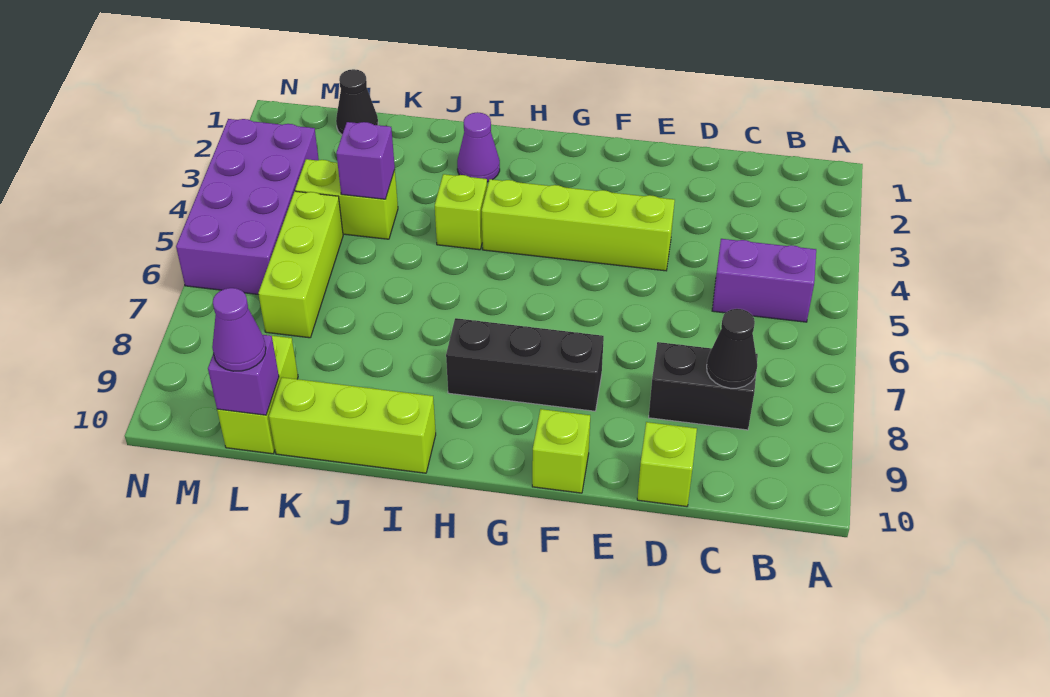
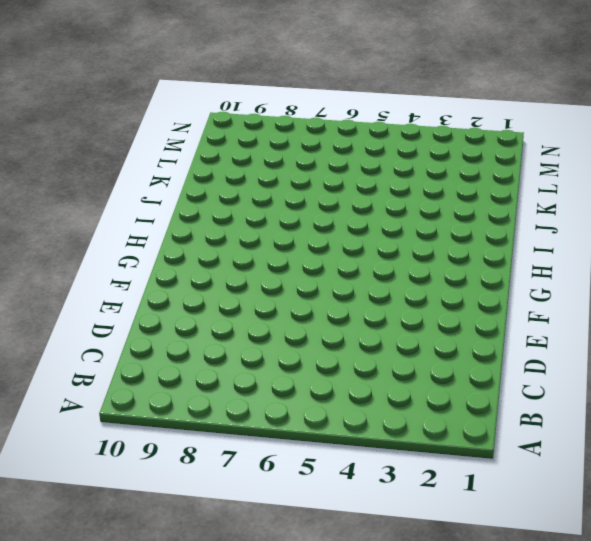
none -> purple 1x2 brick [712,239,816,322]
none -> black 1x2 brick [649,342,758,430]
none -> lime 1x1 brick [637,422,697,507]

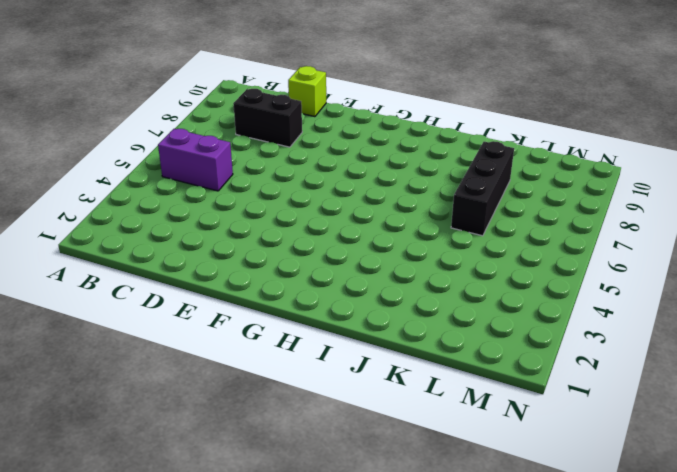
black 1x3 brick [451,141,514,236] -> black 1x3 brick turned to [446,318,604,411]
none -> lime 1x4 brick [482,179,675,271]
none -> lime 1x1 brick [532,409,590,493]
none -> purple 1x1 cone [457,112,500,182]

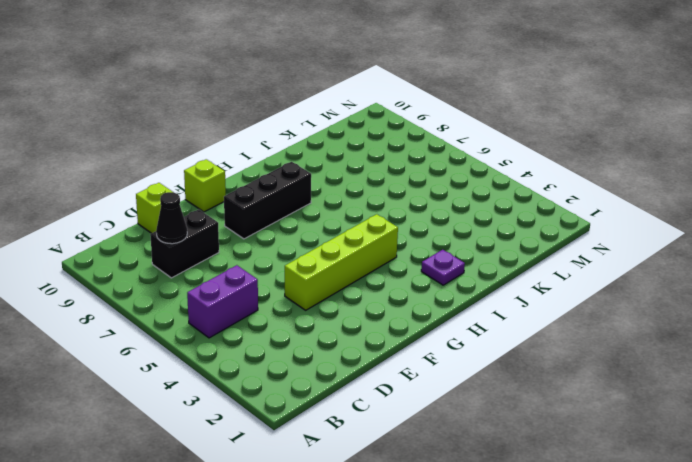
purple 1x1 plate [421,250,465,285] -> purple 1x1 cone [457,112,500,182]
none -> lime 1x1 brick [435,174,487,250]
none -> lime 1x3 brick [269,377,436,473]
none -> lime 1x2 brick [295,159,398,239]

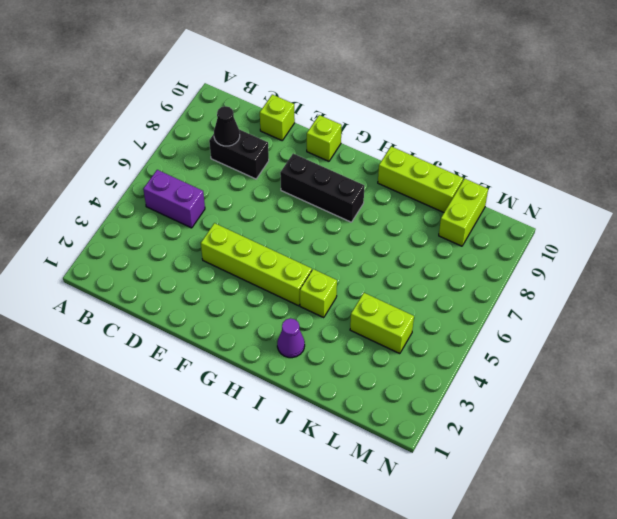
none -> black 1x1 cone [336,69,378,135]
none -> lime 1x3 brick [258,191,343,338]
none -> purple 2x4 brick [176,119,319,294]

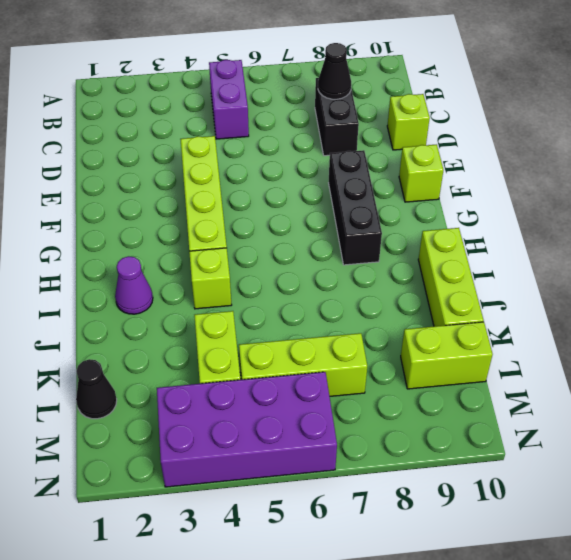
none -> purple 1x1 brick [336,122,395,199]
none -> purple 1x1 brick [208,335,279,415]
none -> purple 1x1 cone [212,288,266,371]

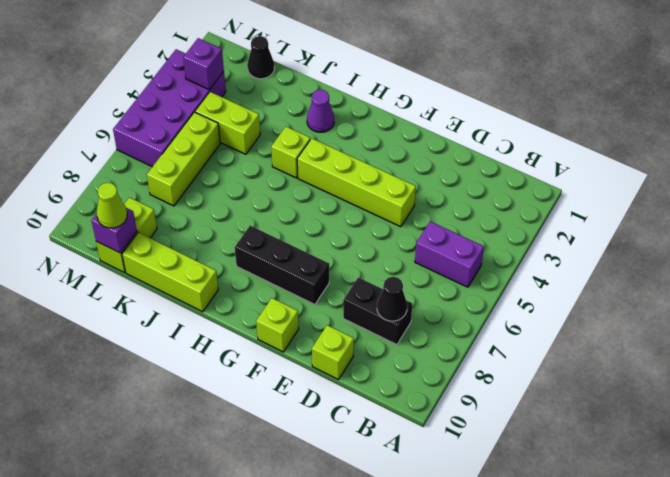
lime 1x1 cone [96,183,127,228] -> purple 1x1 cone [212,288,266,371]
purple 1x1 brick [183,38,224,90] -> purple 1x1 brick moved to [336,122,395,199]

